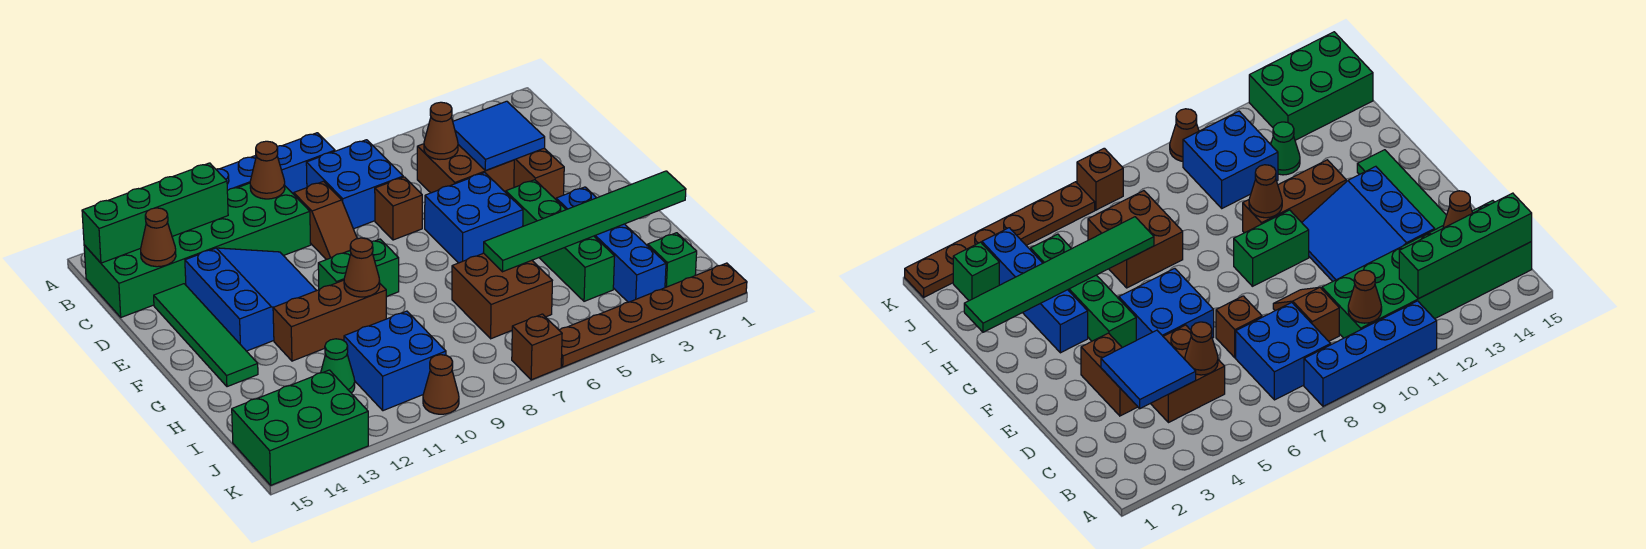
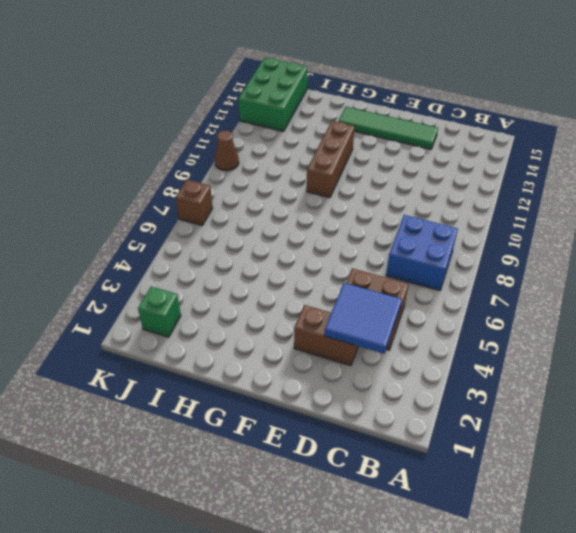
none -> blue 1x4 brick [216,133,335,194]
none -> green 2x6 brick [84,183,311,317]
none -> brown 1x2 slope [294,181,357,260]

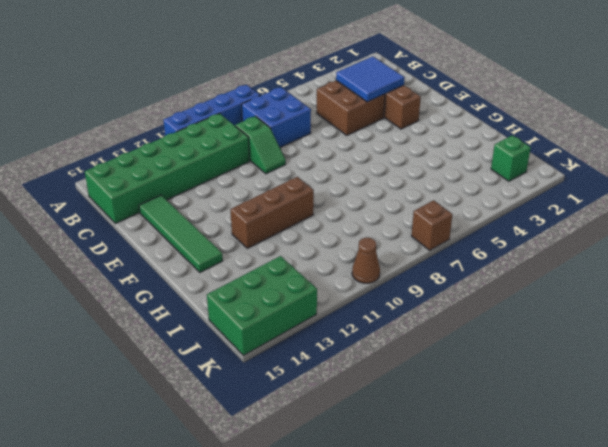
green 1x2 slope [235,116,286,174] -> brown 1x2 slope [294,181,357,260]
none -> brown 1x1 brick [375,177,422,240]
none -> blue 3x3 slope [185,248,317,351]
none -> blue 2x2 brick [425,173,523,263]

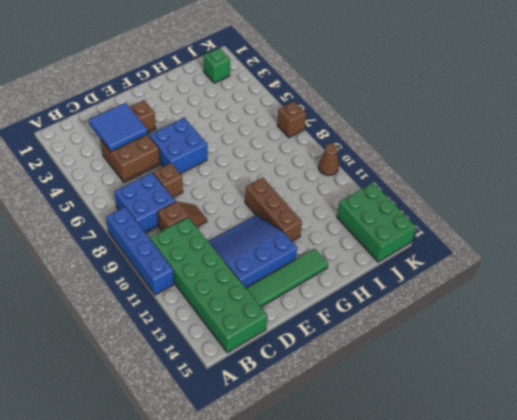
none -> green 1x4 brick [506,180,615,301]
none -> green 1x2 brick [318,239,399,297]
none -> blue 1x4 brick [556,187,666,302]

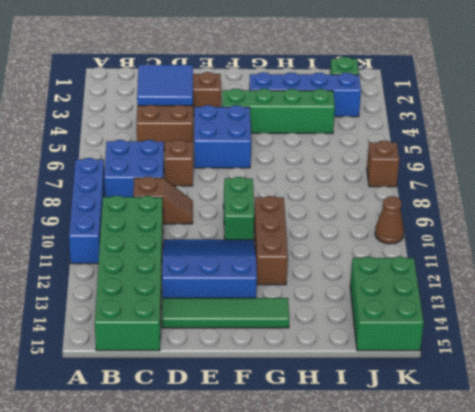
none -> brown 2x2 brick [452,253,552,339]
none -> blue 2x2 brick [344,311,446,411]
none -> green 1x1 cone [321,339,355,393]

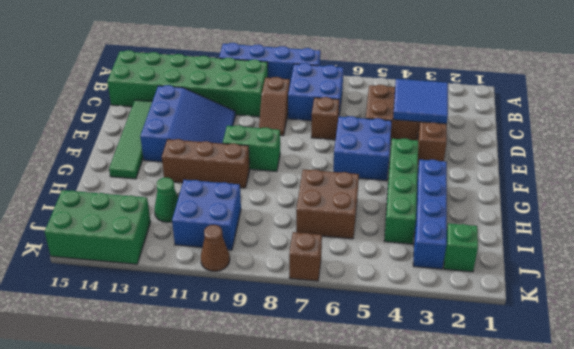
none -> brown 1x6 plate [559,263,747,367]
none -> brown 1x1 cone [250,141,285,199]
none -> green 1x4 brick [82,163,228,263]

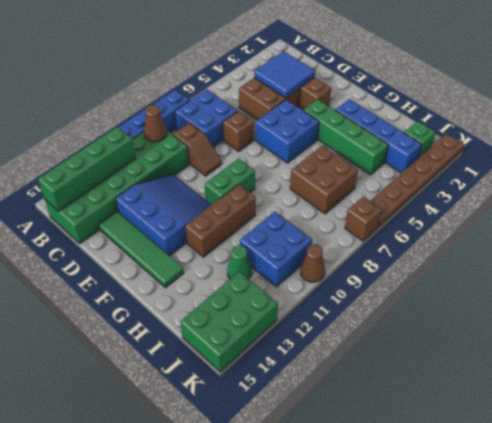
none -> brown 1x1 cone [424,102,458,159]
none -> brown 1x1 cone [141,208,176,267]
none -> brown 1x1 cone [344,238,380,297]

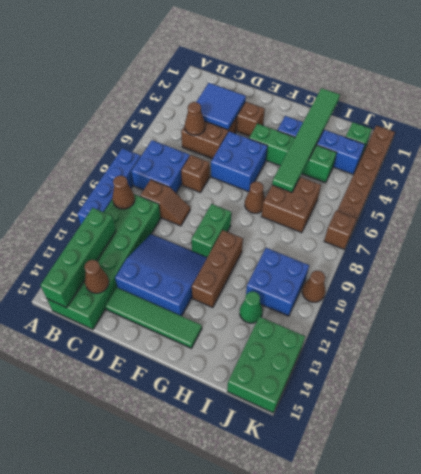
brown 1x1 cone [245,181,265,213] -> brown 1x1 cone moved to [344,238,380,297]

